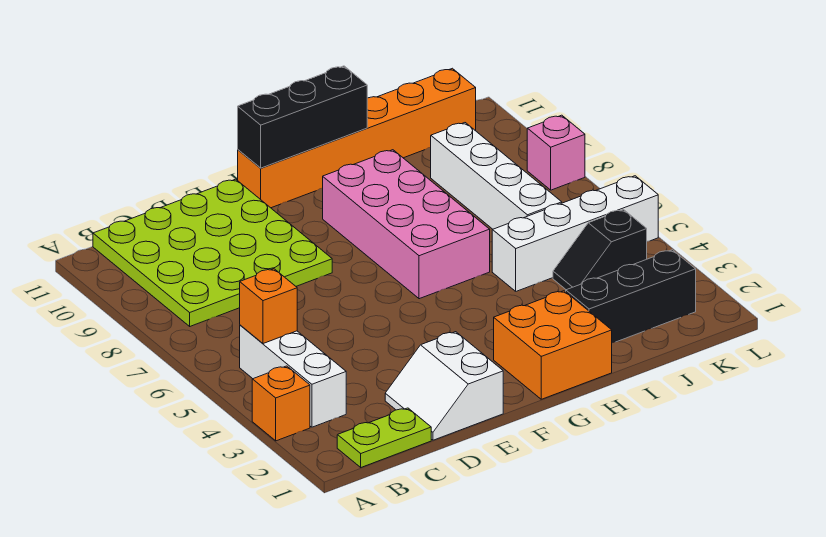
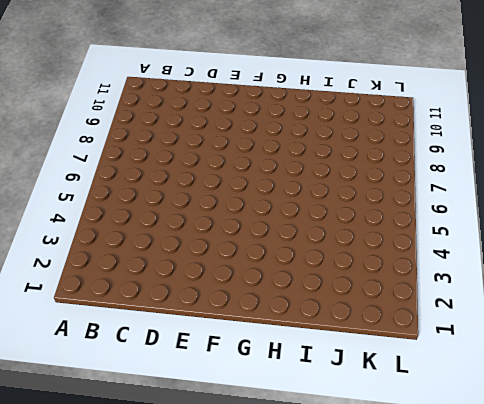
none -> orange 1x1 brick [252,366,310,441]
none -> lime 1x2 plate [337,408,431,467]
none -> white 1x3 brick [240,325,346,427]

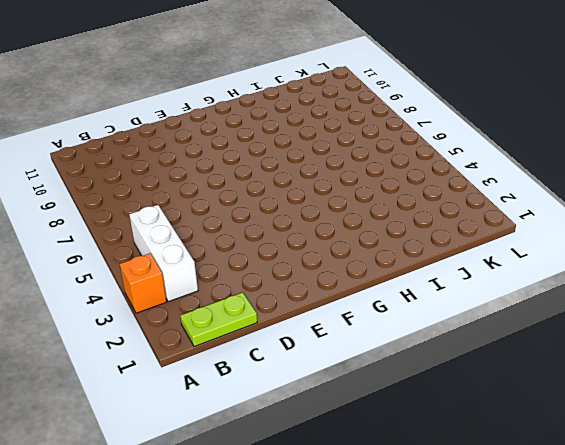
none -> lime 4x4 plate [93,179,332,326]
none -> white 2x2 slope [385,332,503,440]
none -> orange 1x6 brick [238,68,476,208]

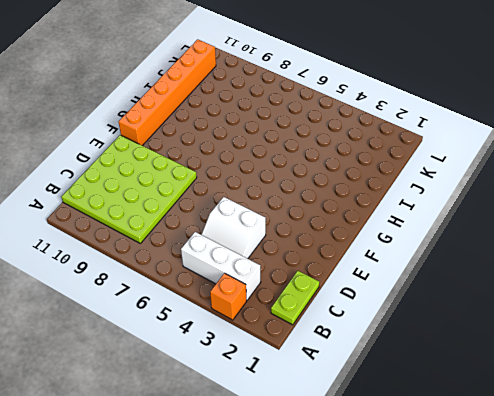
white 2x2 slope [201,197,266,259] -> white 2x2 slope moved to [385,332,503,440]
none -> orange 2x2 brick [494,291,612,399]
none -> pink 2x4 brick [323,150,490,299]
none -> black 1x3 brick [566,250,696,343]

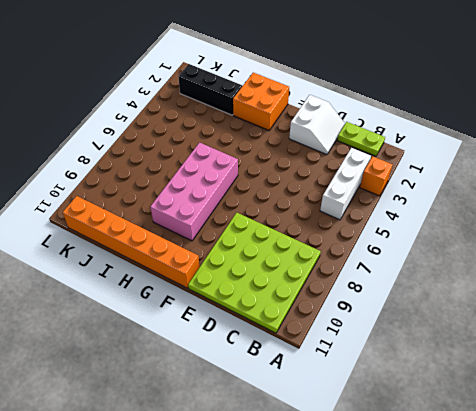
none -> white 1x4 brick [492,176,658,291]
none -> black 1x2 slope [553,210,647,290]
none -> white 1x4 brick [431,123,562,229]

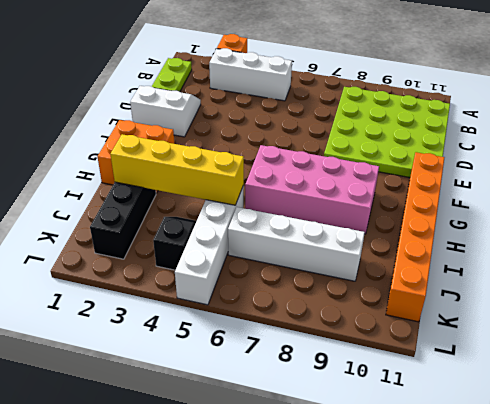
yellow 1x4 brick [110,134,244,205] -> none
none -> pink 1x1 brick [527,115,585,190]
none -> orange 1x1 brick [240,269,297,344]
none -> black 1x3 brick [238,66,367,168]

